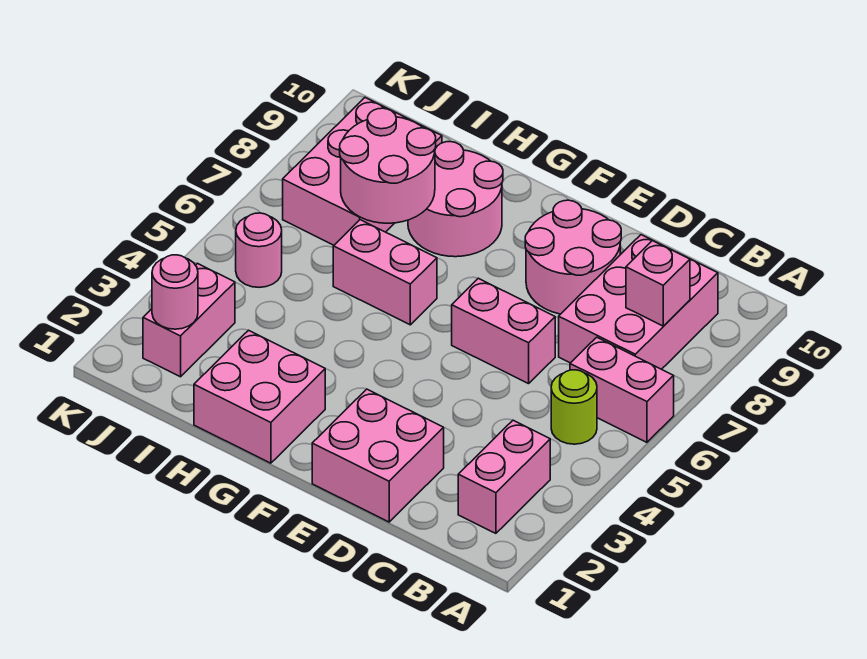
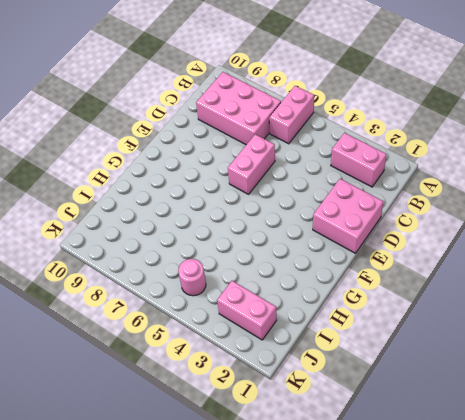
none -> lime 1x1 round brick [551,370,597,444]
none -> pink 2x2 round brick [525,200,621,314]
none -> pink 2x2 brick [194,330,325,463]

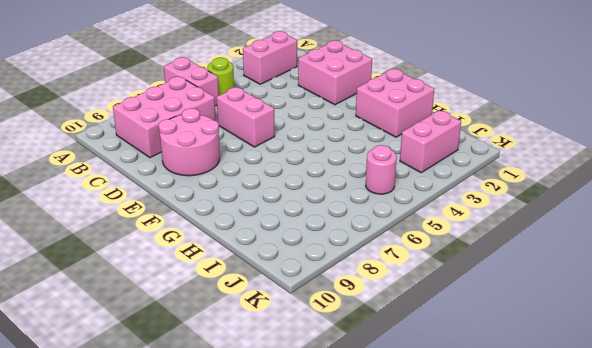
none -> pink 1x2 brick [333,220,437,325]
none -> pink 2x2 round brick [408,142,503,257]
none -> pink 2x3 brick [283,98,442,245]

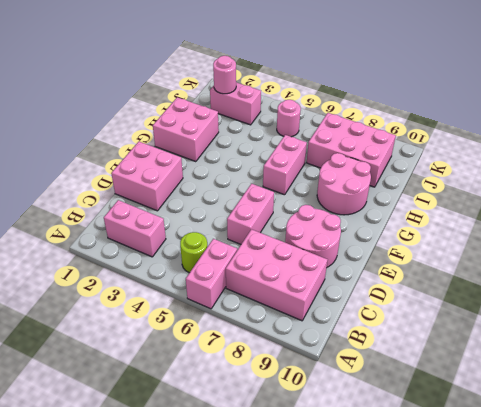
none -> pink 1x1 brick [626,240,690,326]
none -> pink 2x2 round brick [340,108,436,223]

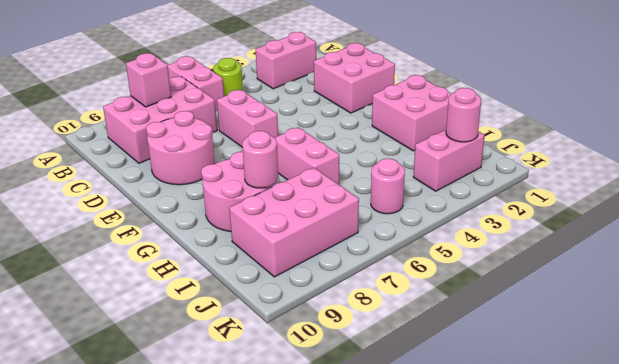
pink 1x1 round brick [242,131,278,188] -> pink 2x2 round brick [340,108,436,223]

